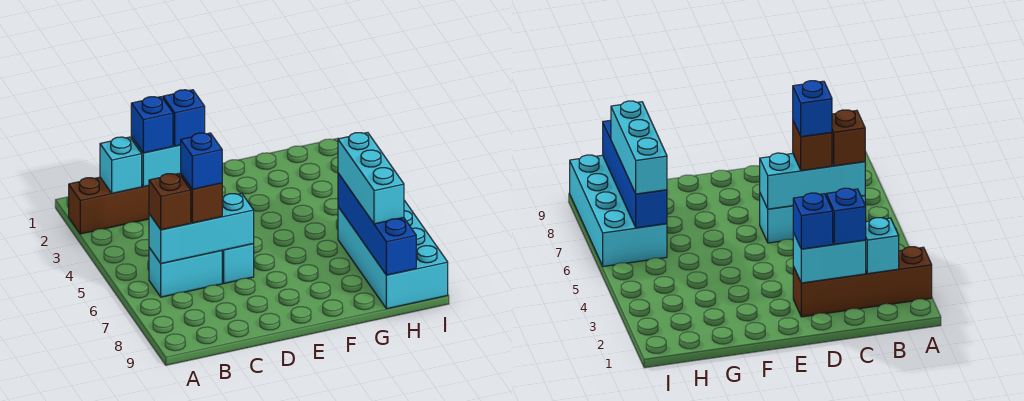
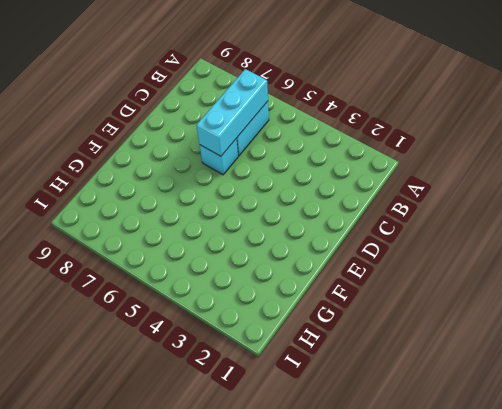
none -> brown 1x4 brick [69,177,149,234]
none -> cyan 2x4 brick [338,200,448,309]
none -> cyan 1x1 brick [100,137,142,193]

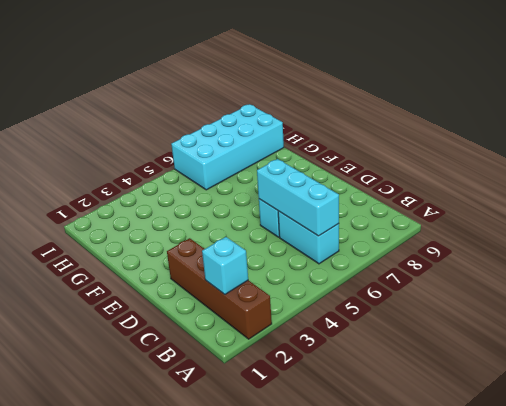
none -> cyan 1x2 brick [131,137,181,187]
none -> blue 1x4 brick [338,173,416,275]
none -> brown 1x1 brick [149,174,191,230]

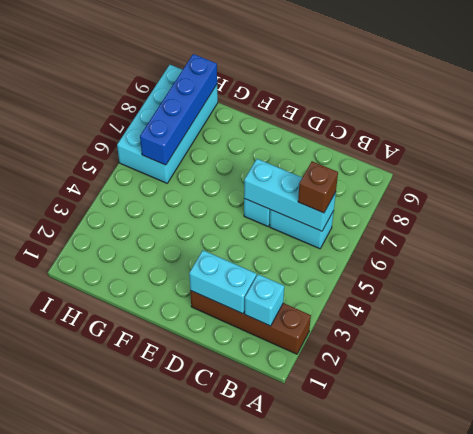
none -> blue 1x1 brick [131,97,173,153]
none -> brown 1x1 brick [181,174,222,223]
none -> blue 1x1 brick [163,90,205,146]

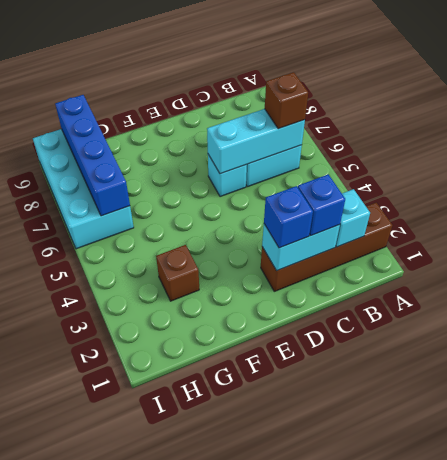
brown 1x1 brick [156,245,199,301] -> brown 1x1 brick moved to [181,174,222,223]
none -> cyan 1x3 brick [338,133,404,224]
none -> blue 1x1 brick [181,133,222,189]

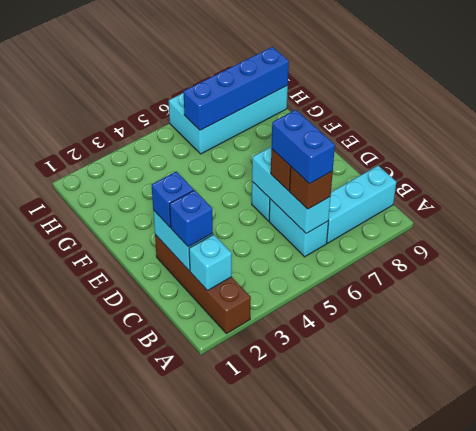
blue 1x2 brick [271,110,335,184] -> blue 1x1 brick [181,133,222,189]
cyan 1x3 brick [327,166,396,243] -> cyan 1x3 brick moved to [338,133,404,224]

